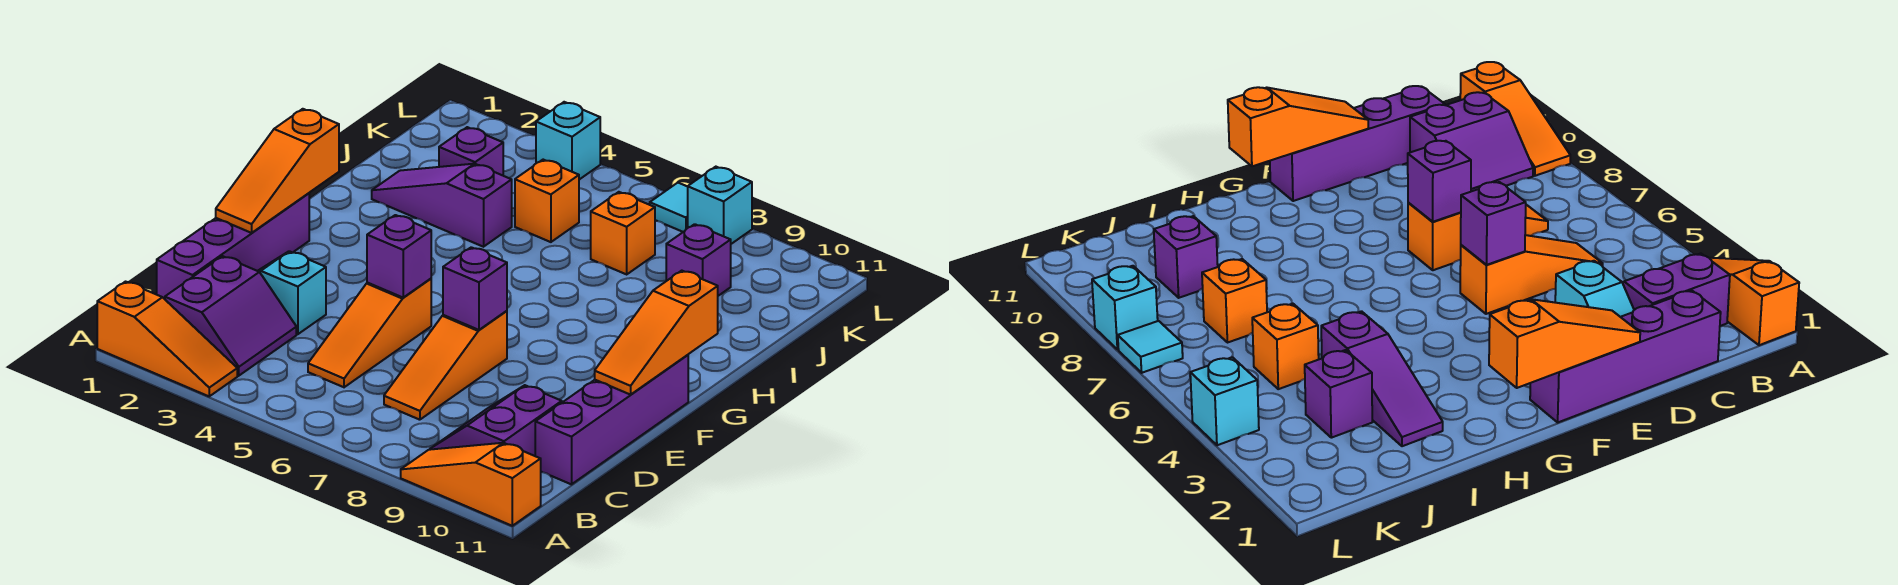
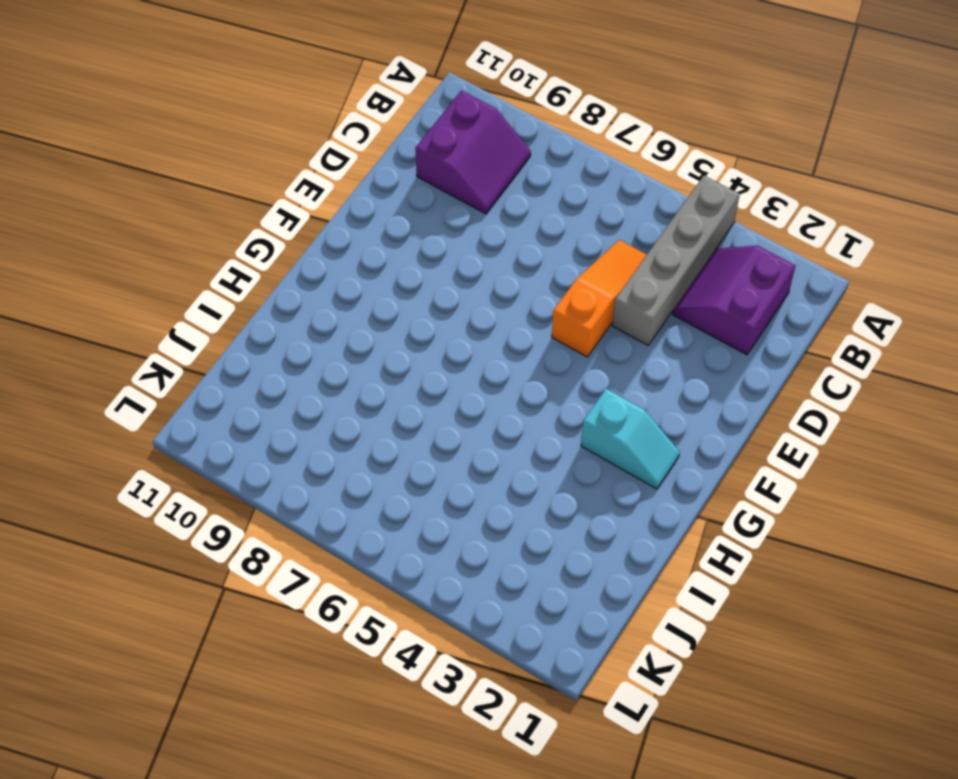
grey 1x4 brick [612,176,740,345] -> none
cyan 1x2 slope [581,389,680,489] -> cyan 1x2 slope moved to [258,251,326,334]
none -> orange 1x3 slope [97,282,237,396]
none -> orange 1x3 slope [401,443,541,526]
none -> purple 1x4 brick [157,193,309,299]

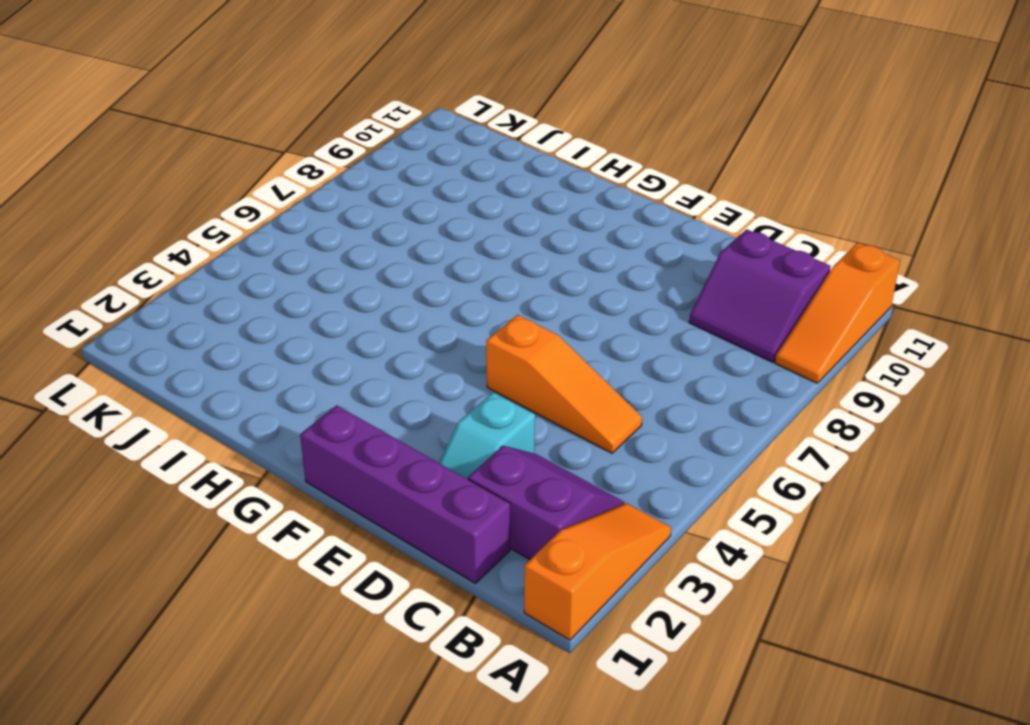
none -> orange 1x3 slope [384,311,507,420]
none -> purple 1x4 brick [535,355,688,484]
none -> purple 1x3 slope [372,164,512,247]

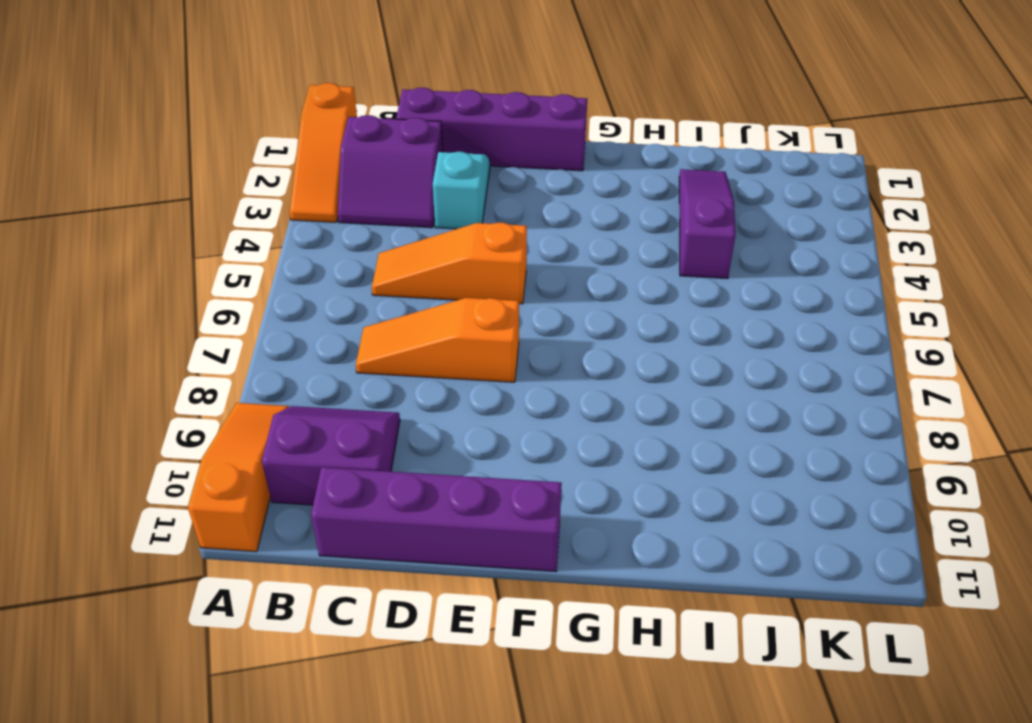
none -> purple 1x1 brick [439,127,503,175]
none -> orange 1x1 brick [515,160,579,242]
none -> orange 1x1 brick [591,192,655,274]

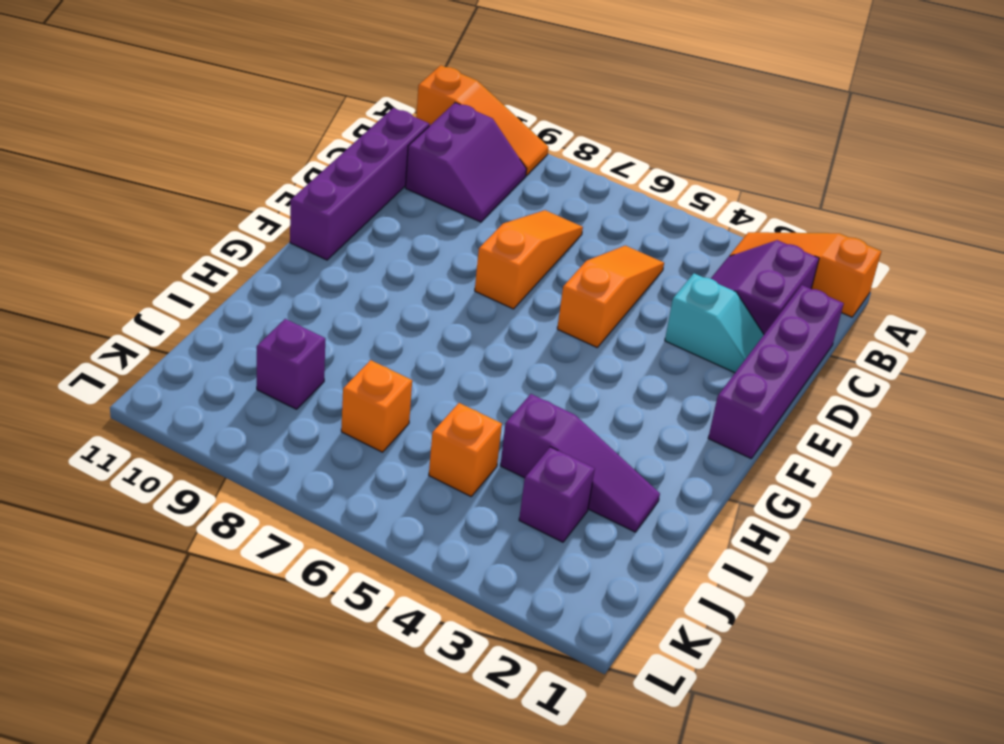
none -> cyan 1x1 brick [536,102,600,180]
none -> cyan 1x1 tile [650,183,688,232]
none -> cyan 1x1 brick [688,167,752,244]

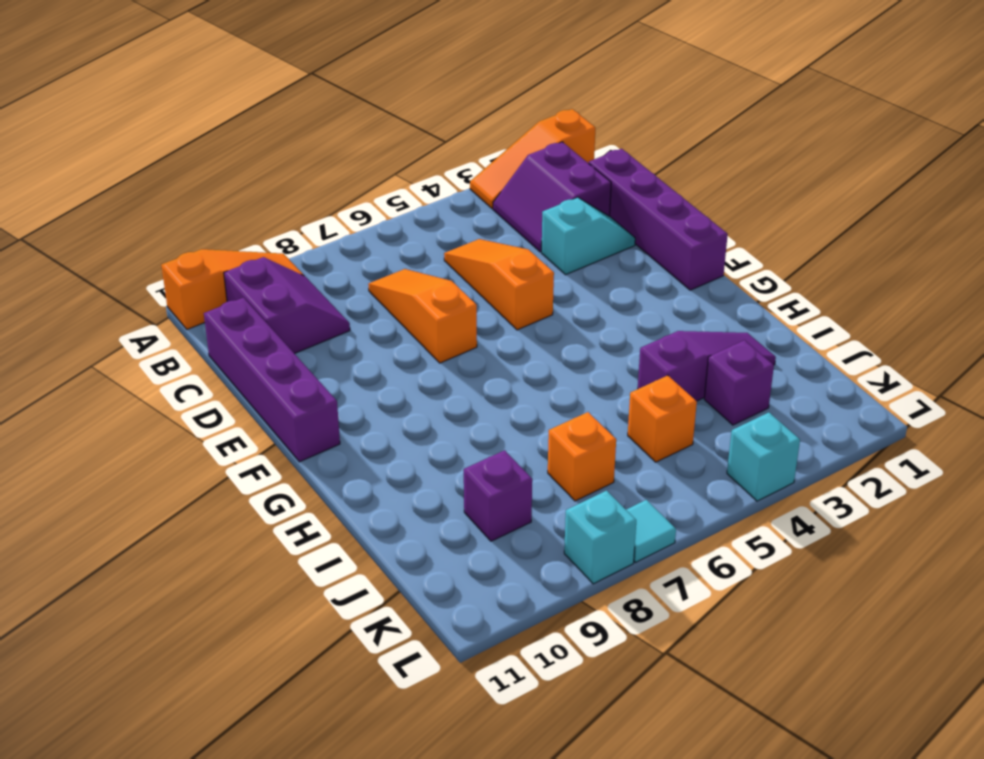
none -> orange 1x3 slope [216,109,339,233]
none -> purple 1x1 brick [367,215,431,297]
none -> purple 1x1 brick [443,247,507,330]

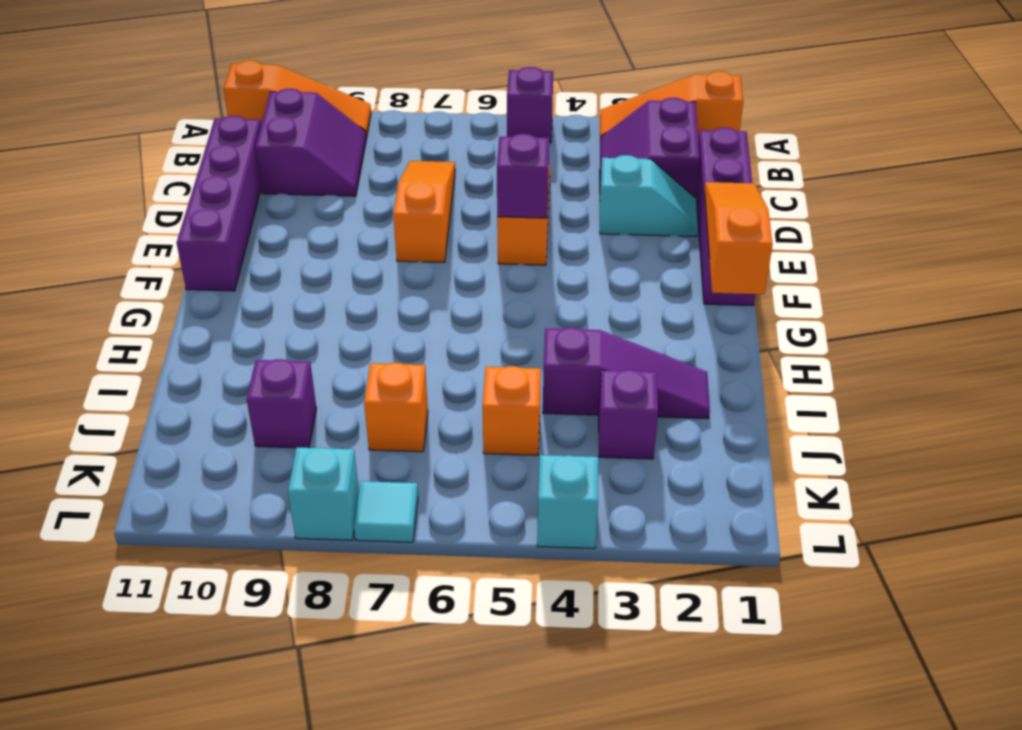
purple 1x1 brick [507,67,553,143] -> purple 1x1 brick moved to [443,247,507,330]
none -> orange 1x3 slope [595,271,718,395]

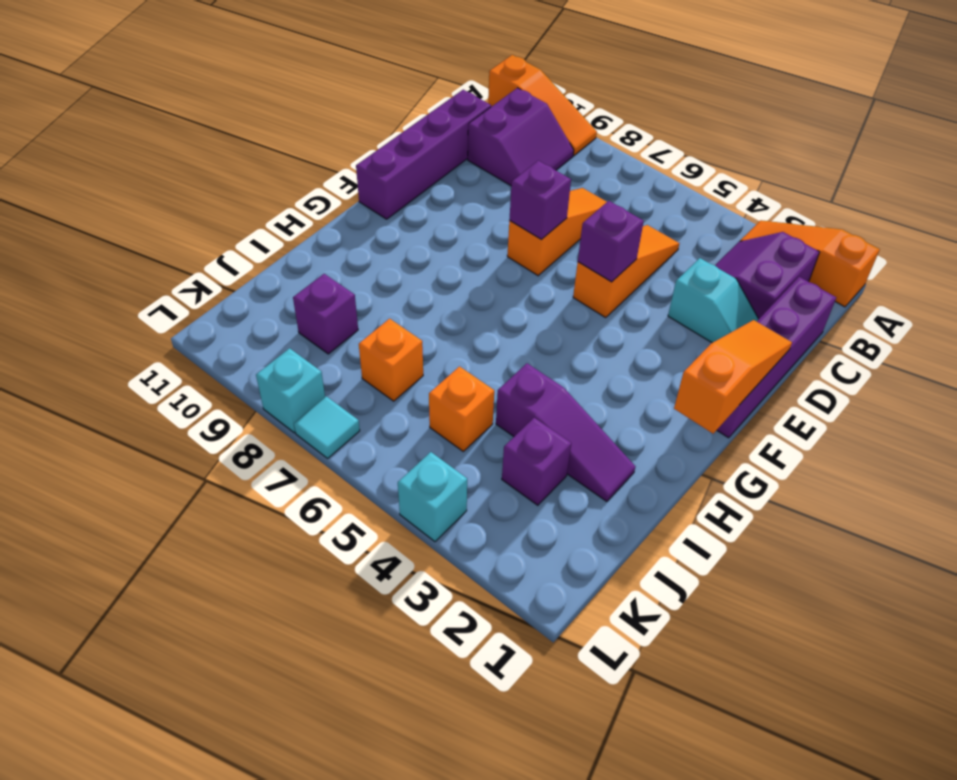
none -> orange 1x3 slope [595,271,718,395]

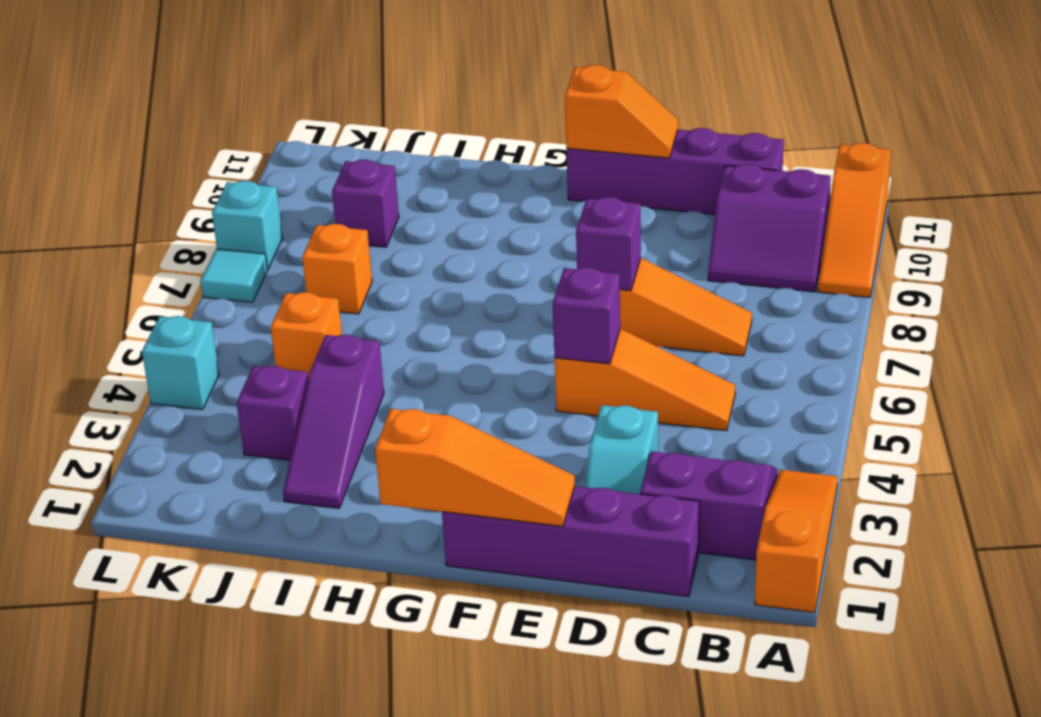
orange 1x2 slope [565,65,678,158] -> orange 1x3 slope [595,271,718,395]

